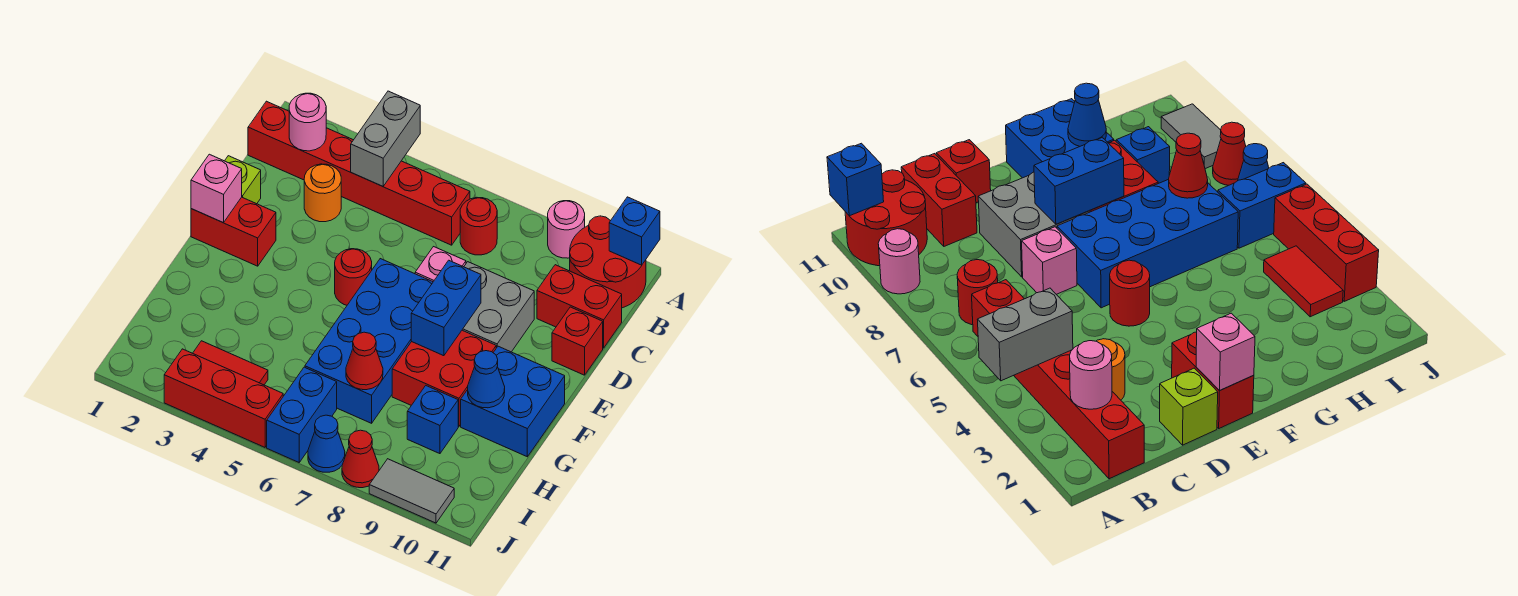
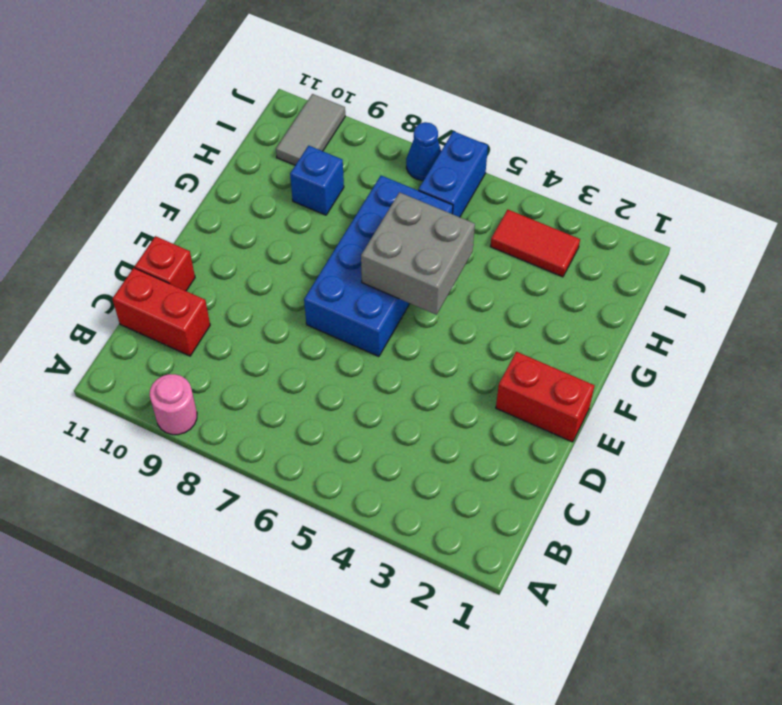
grey 2x2 brick [361,192,475,315] -> grey 2x2 brick moved to [462,262,534,352]
grey 1x2 tile [276,94,345,165] -> grey 1x2 tile turned to [369,459,454,523]
none -> red 2x2 round brick [570,216,646,308]
none -> red 1x6 brick [248,101,470,245]
none -> red 1x1 round brick [460,197,497,255]

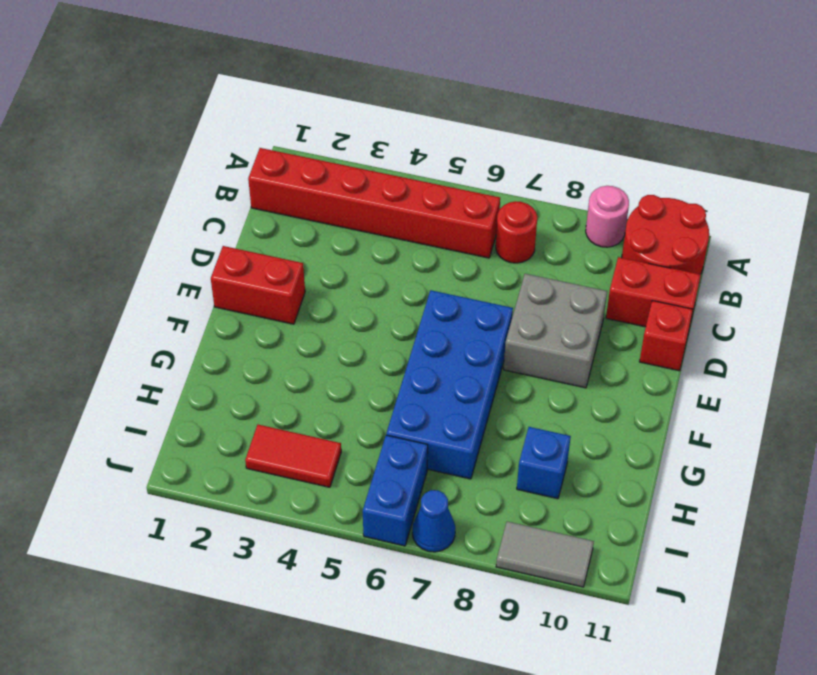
none -> orange 1x1 round brick [304,164,341,222]
none -> lime 1x1 brick [225,156,261,204]
none -> pink 1x1 brick [415,247,466,282]

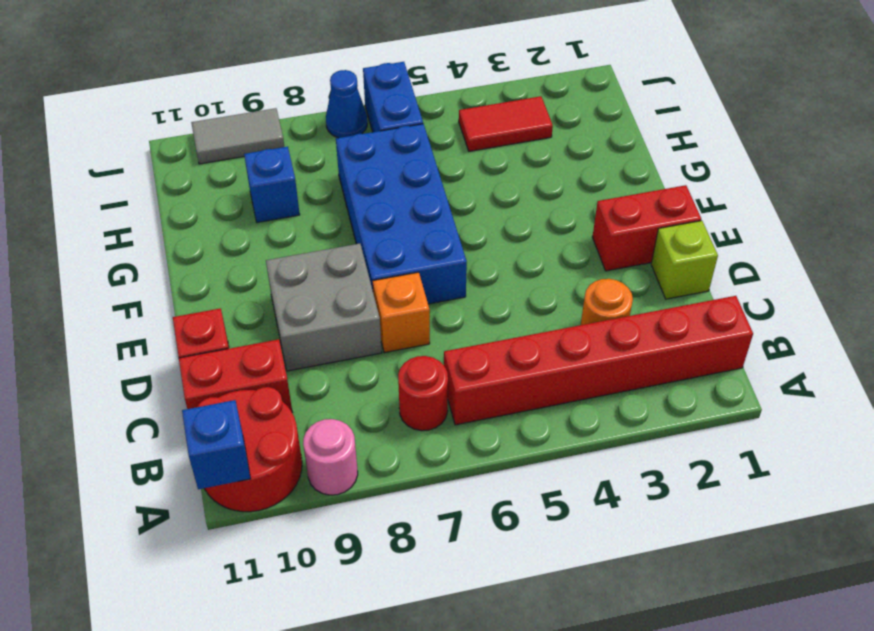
orange 1x1 brick [373,272,430,353] -> pink 1x1 brick [415,247,466,282]
none -> red 1x1 round brick [335,249,372,305]
none -> red 2x2 brick [392,330,496,426]
none -> blue 2x2 brick [461,346,565,457]

